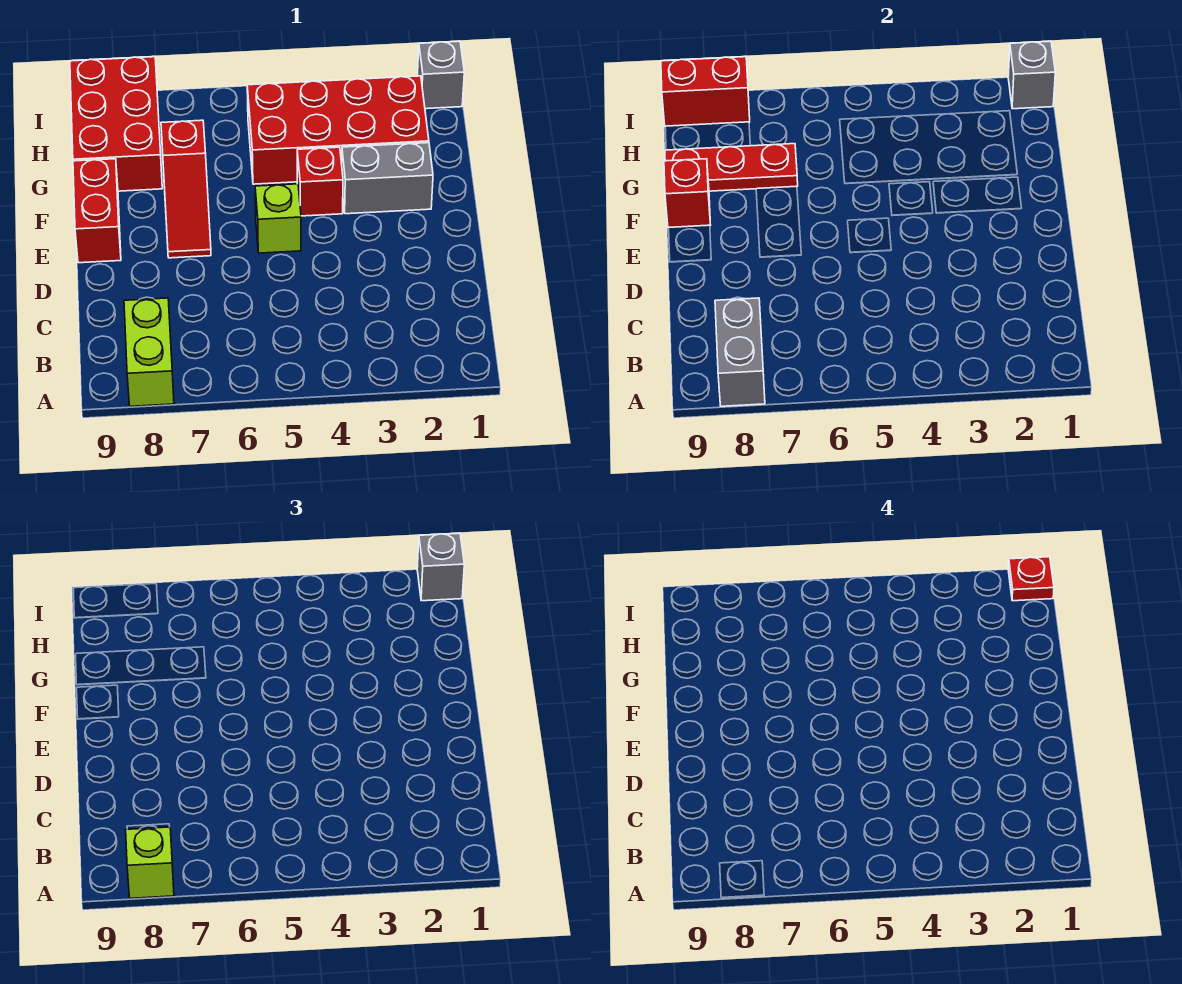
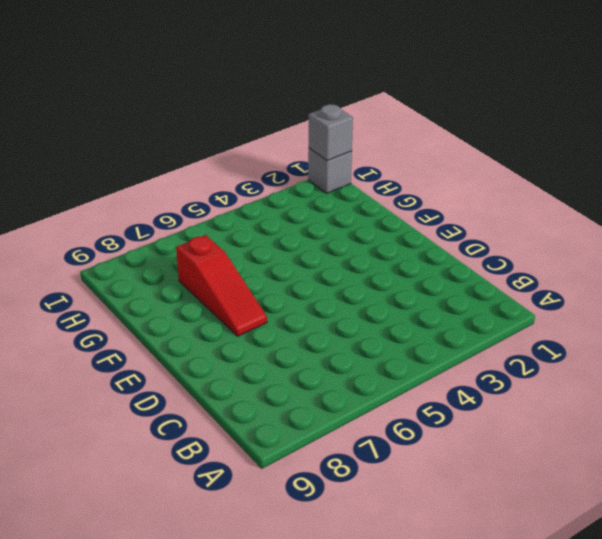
none -> lime 1x2 brick [124,298,174,406]
none -> lime 1x1 brick [255,184,301,253]
none -> red 1x2 brick [73,159,121,263]

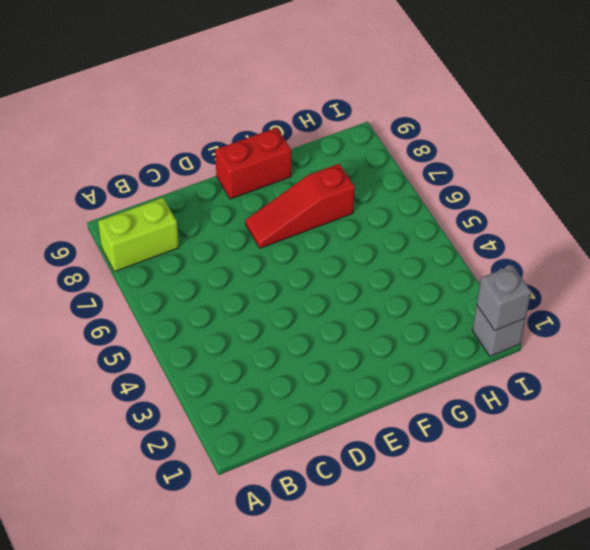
none -> lime 1x1 brick [255,184,301,253]
none -> grey 1x2 brick [342,143,433,214]
none -> red 1x1 brick [297,147,343,216]

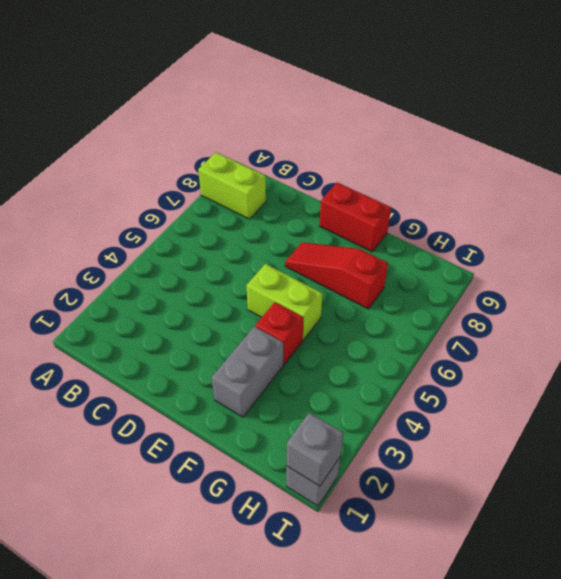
lime 1x2 brick [247,264,323,340] -> lime 1x1 brick [255,184,301,253]
none -> red 2x4 brick [247,76,429,184]
none -> red 2x3 brick [70,57,162,191]
none -> grey 1x2 brick [715,298,765,406]

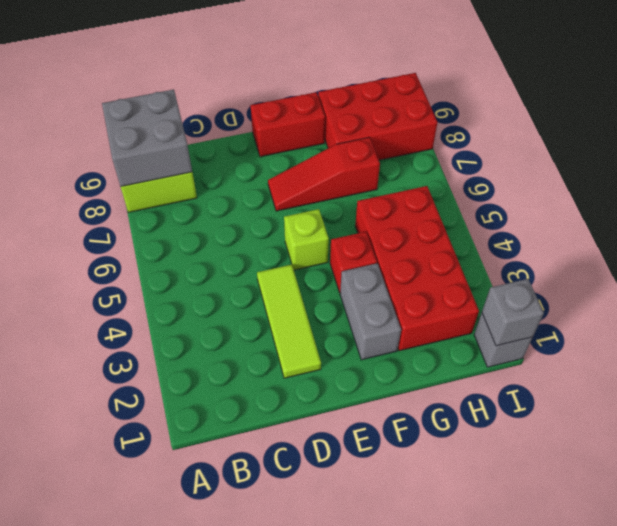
grey 2x2 brick [102,89,192,187] -> grey 1x2 brick [715,298,765,406]
lime 1x3 tile [257,265,321,378] -> none
none -> red 1x1 brick [664,159,710,228]
none -> red 1x3 plate [665,144,798,191]
none -> red 1x2 brick [661,57,750,126]

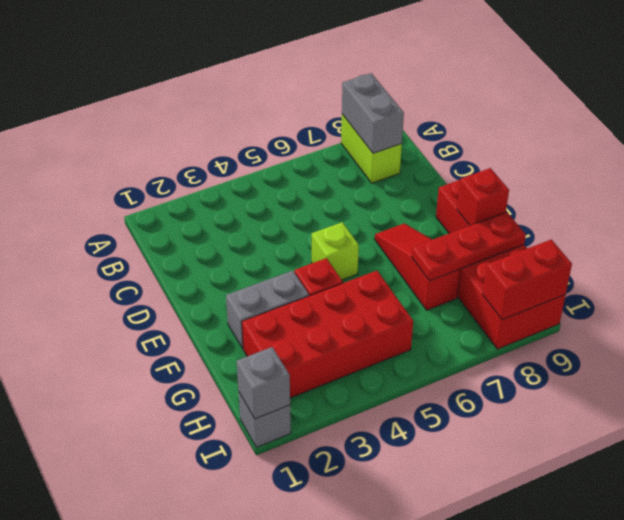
none -> lime 1x1 brick [126,827,174,898]
none -> grey 1x1 brick [417,533,464,601]
none -> red 1x1 plate [1008,557,1054,601]

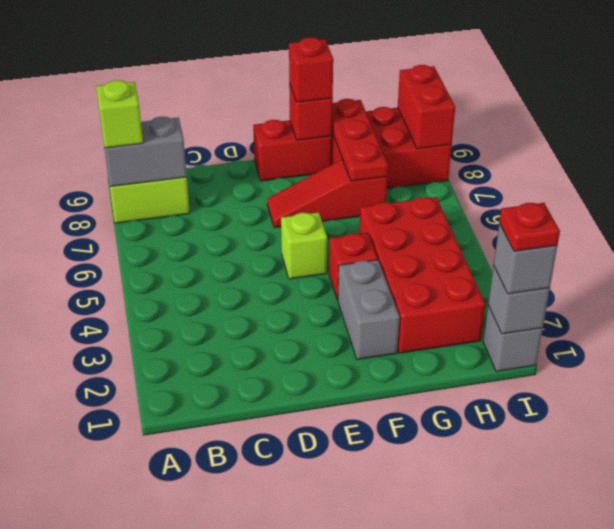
red 1x1 brick [289,37,333,102] -> none

